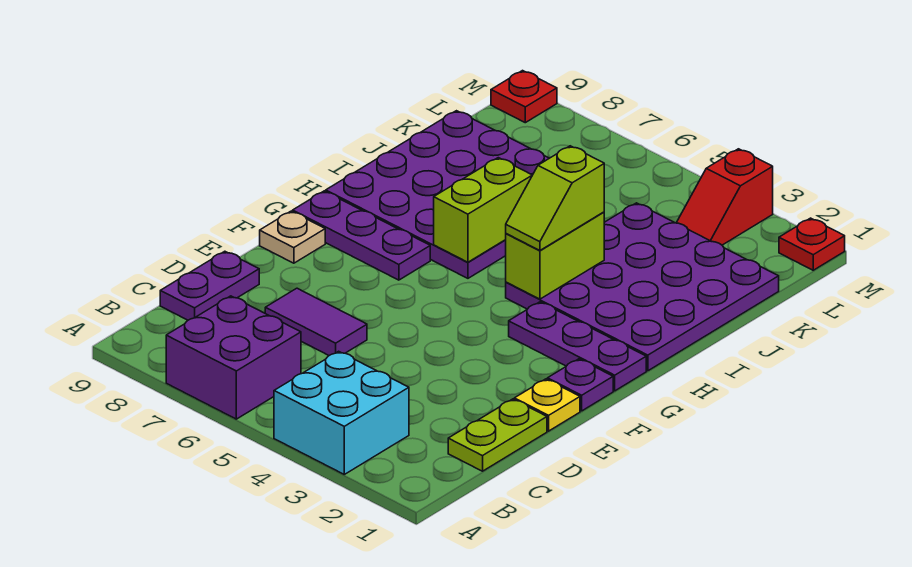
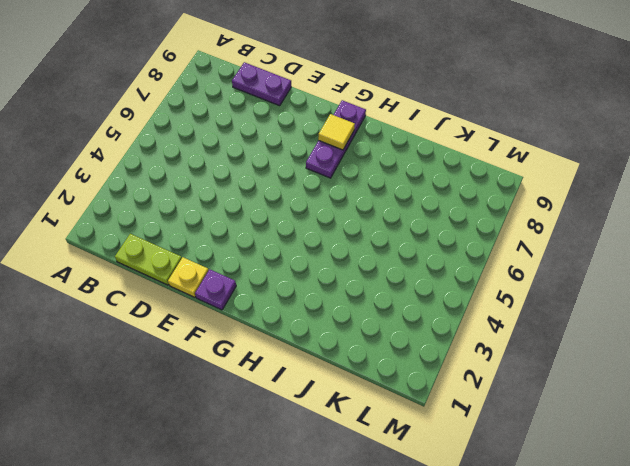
yellow 1x1 tile [318,114,355,150] -> none
none -> cyan 2x2 brick [274,351,409,474]
none -> purple 2x2 brick [166,296,301,419]
none -> purple 1x2 tile [265,288,367,356]

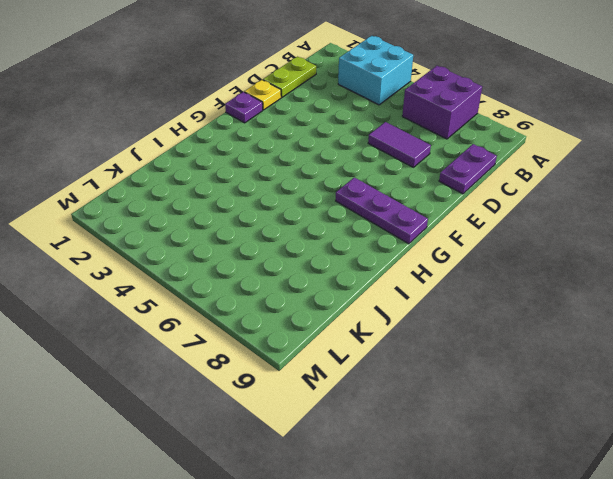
none -> tan 1x1 plate [260,211,325,263]
none -> purple 1x3 plate [509,302,646,391]
none -> purple 4x4 plate [506,203,779,371]

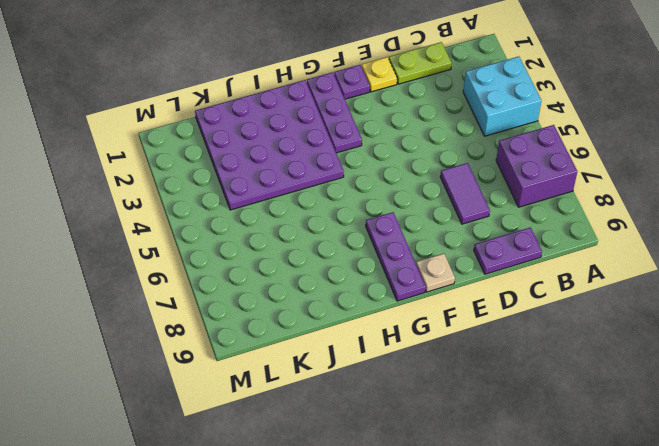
none -> purple 4x4 plate [326,111,549,278]
none -> red 1x2 slope [677,149,773,245]
none -> red 1x1 plate [779,218,845,270]

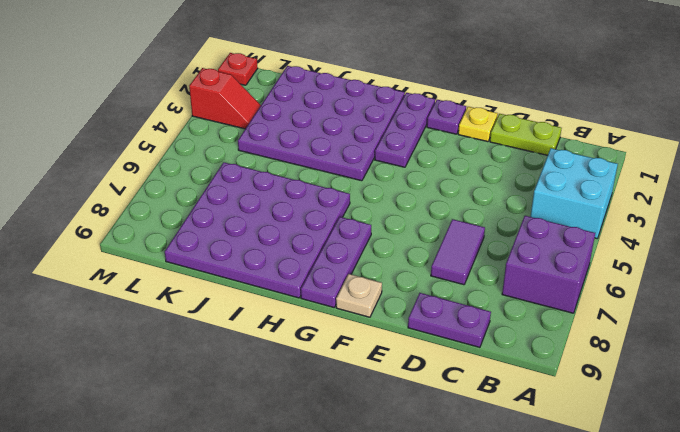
none -> red 1x1 plate [491,71,557,123]
none -> lime 1x2 brick [506,212,604,299]
none -> lime 1x2 brick [434,158,532,262]

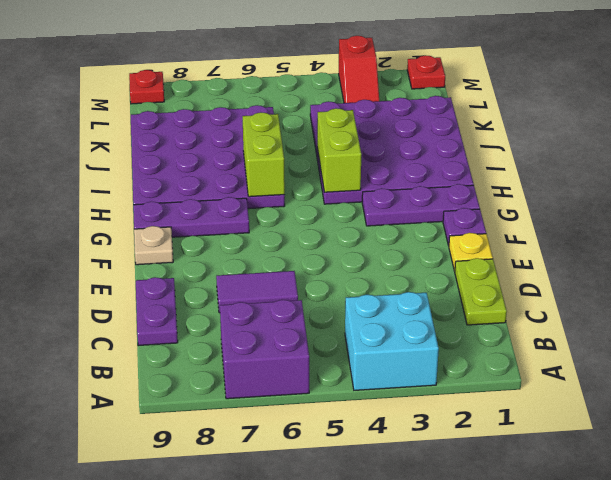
none -> lime 1x2 slope [506,146,604,251]

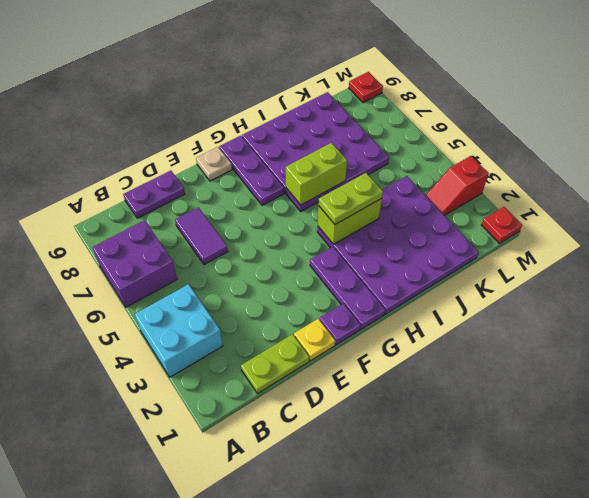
lime 1x2 plate [318,173,383,224] -> lime 1x2 slope [506,146,604,251]

